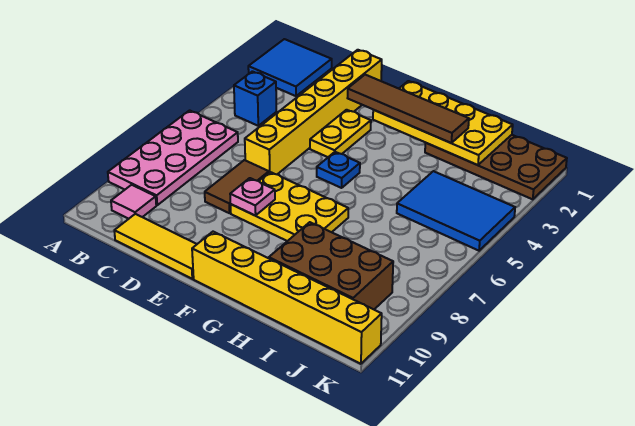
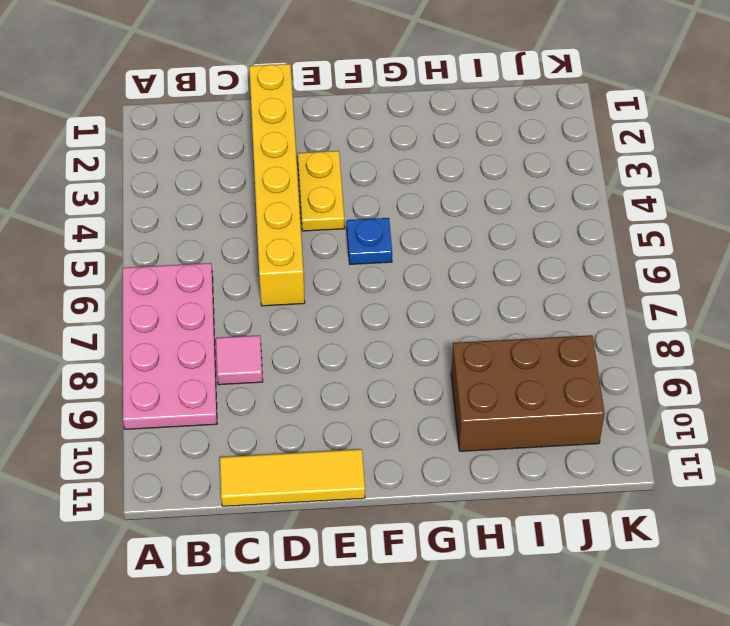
pink 1x1 tile [216,335,263,385] -> pink 1x1 tile moved to [111,185,156,219]
none -> blue 2x2 tile [248,39,332,96]
none -> blue 1x1 brick [234,71,276,126]
none -> brown 1x2 tile [205,160,269,213]

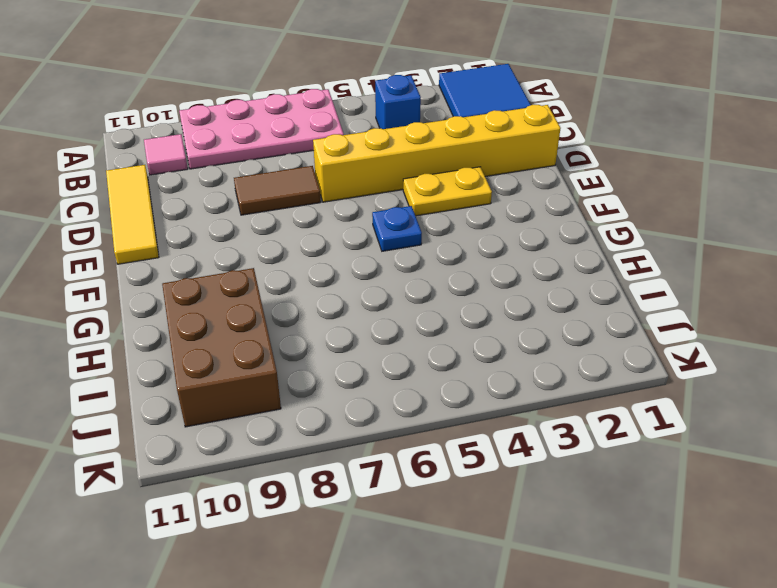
none -> yellow 2x3 plate [231,172,348,241]
none -> yellow 1x6 brick [192,232,382,364]
none -> brown 2x4 plate [425,135,567,199]

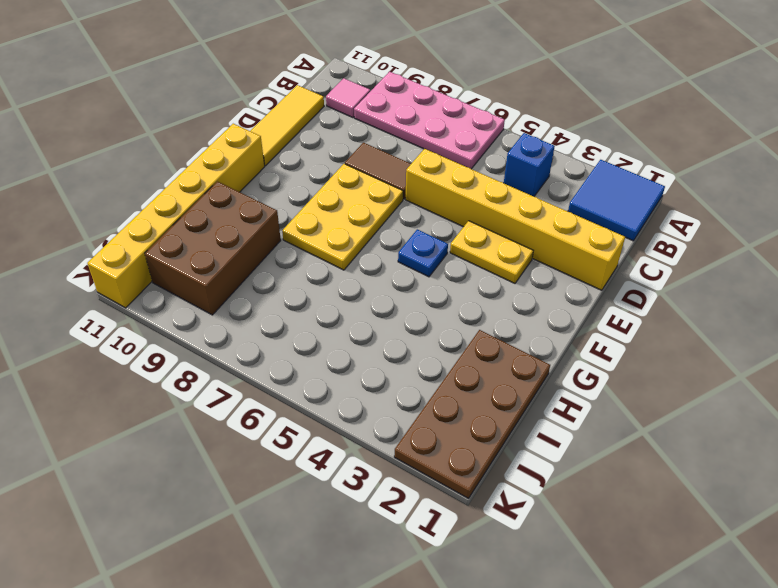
none -> blue 2x3 tile [397,171,515,251]
none -> pink 1x1 plate [230,178,275,216]
none -> yellow 2x4 plate [373,81,513,165]

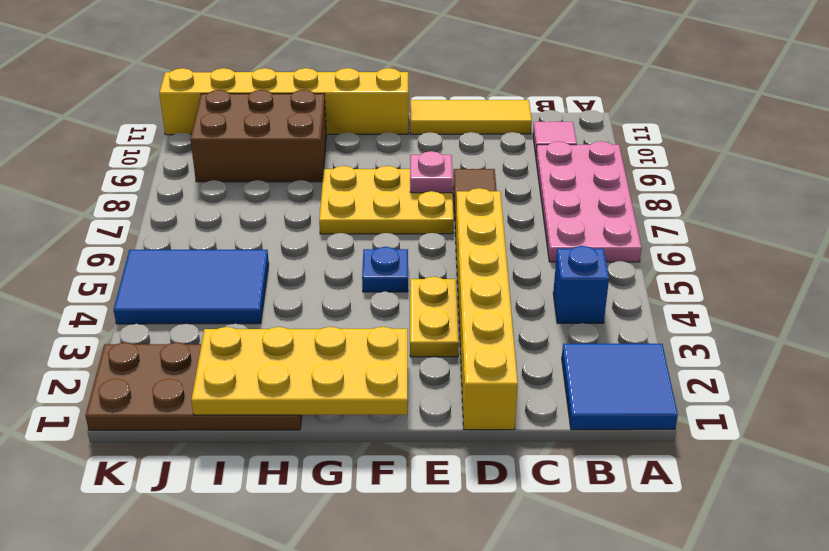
none -> brown 1x4 tile [348,75,469,143]

